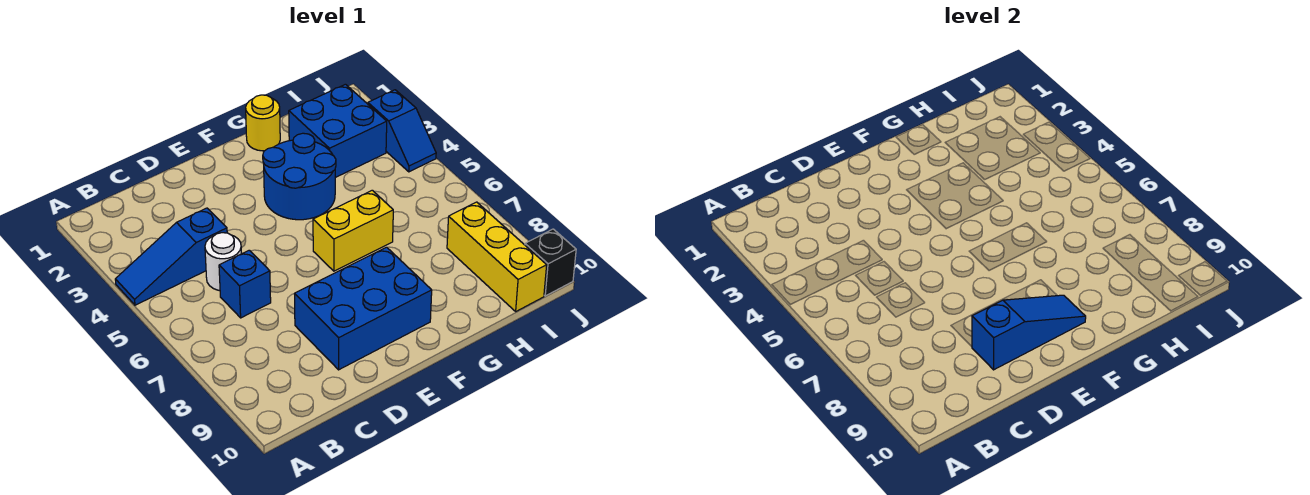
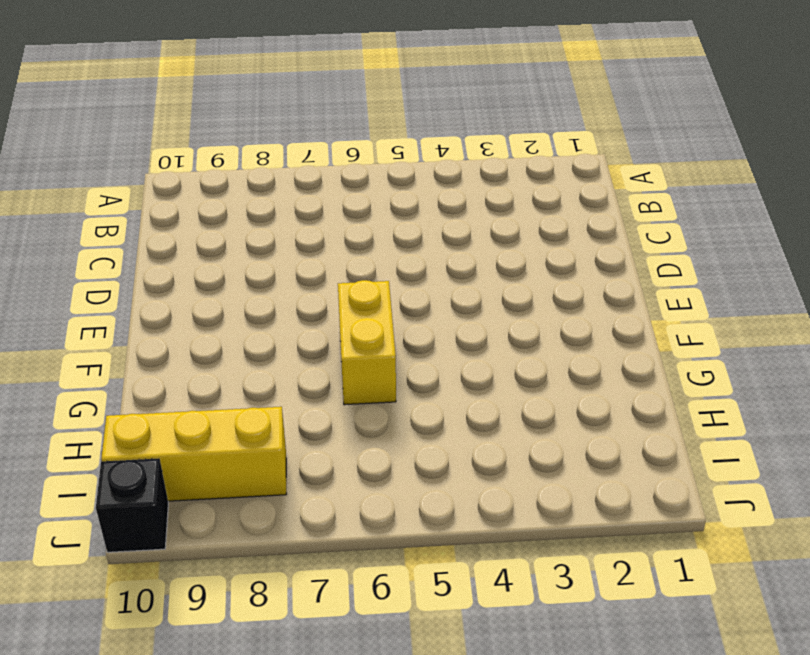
none -> blue 1x3 slope [115,208,227,305]
none -> white 1x1 round brick [205,233,241,291]
none -> blue 1x1 brick [219,250,271,318]

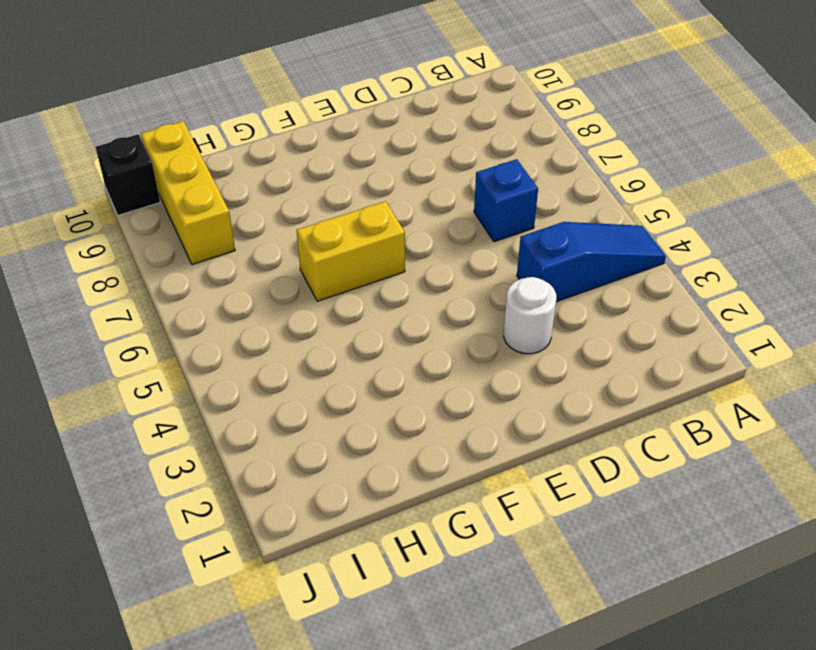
white 1x1 round brick [504,277,556,354] -> white 1x1 round brick moved to [205,233,241,291]
none -> blue 2x3 brick [294,247,432,370]
none -> blue 2x2 round brick [263,133,336,220]
none -> yellow 1x1 round brick [246,95,280,151]

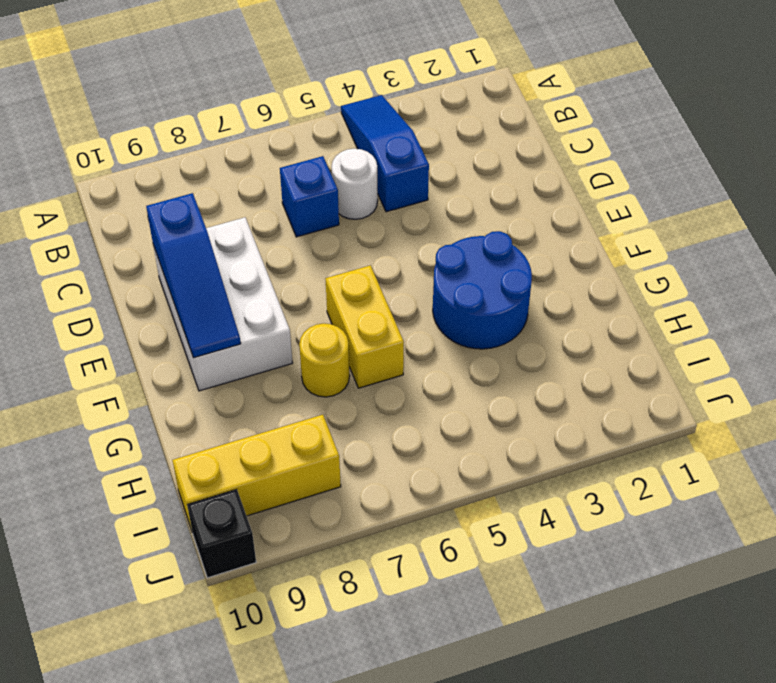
white 2x3 brick [153,217,293,391] -> blue 2x3 brick [294,247,432,370]
yellow 1x1 round brick [299,323,350,397] -> yellow 1x1 round brick moved to [246,95,280,151]
none -> blue 2x2 brick [289,84,387,178]
none -> blue 1x2 slope [368,90,436,172]

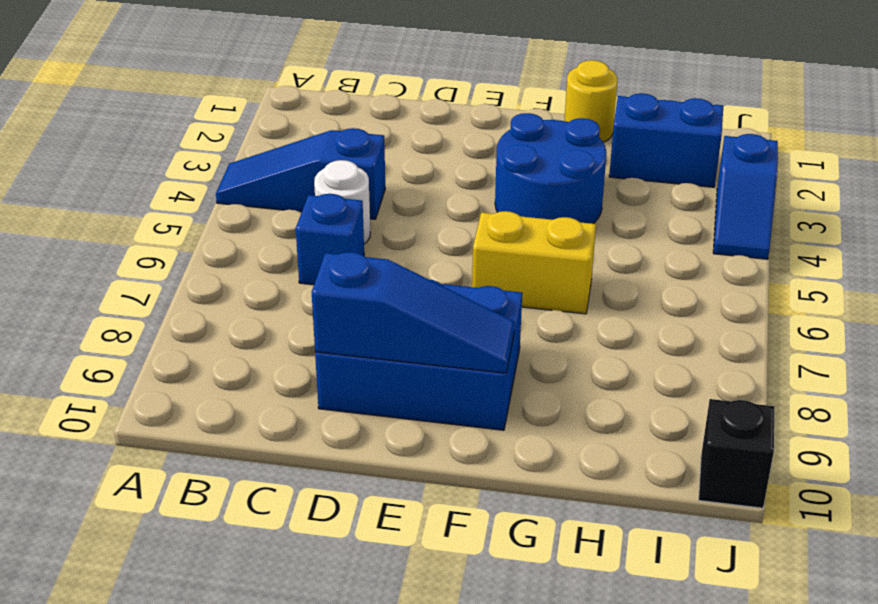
blue 1x2 brick [609,93,723,187] -> blue 2x2 brick [289,84,387,178]
none -> yellow 1x3 brick [447,202,547,311]

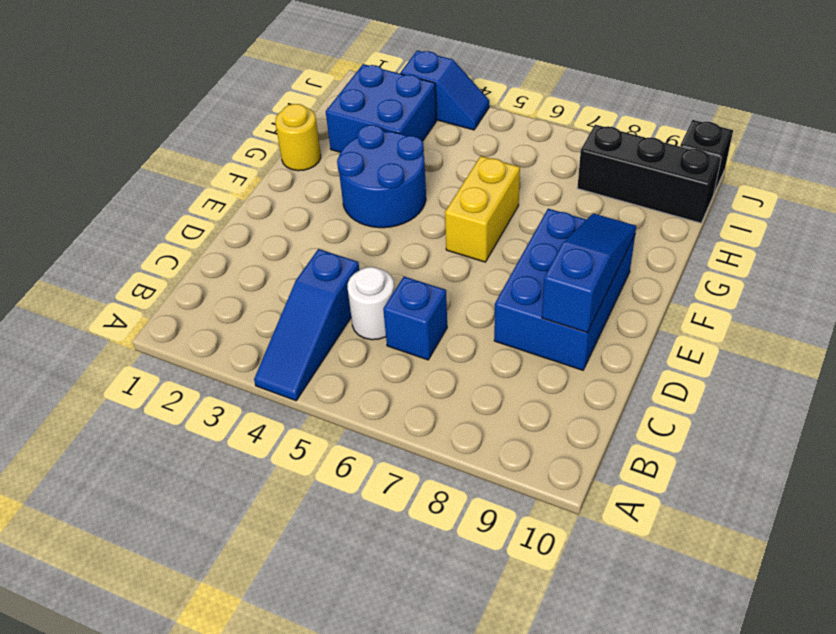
black 1x3 brick [577,125,721,223] -> yellow 1x3 brick [447,202,547,311]

